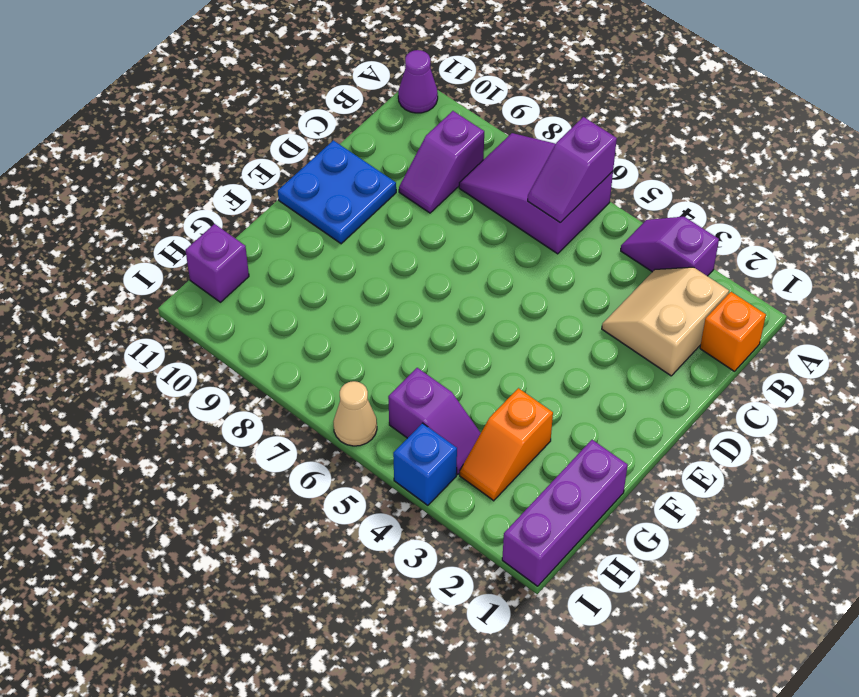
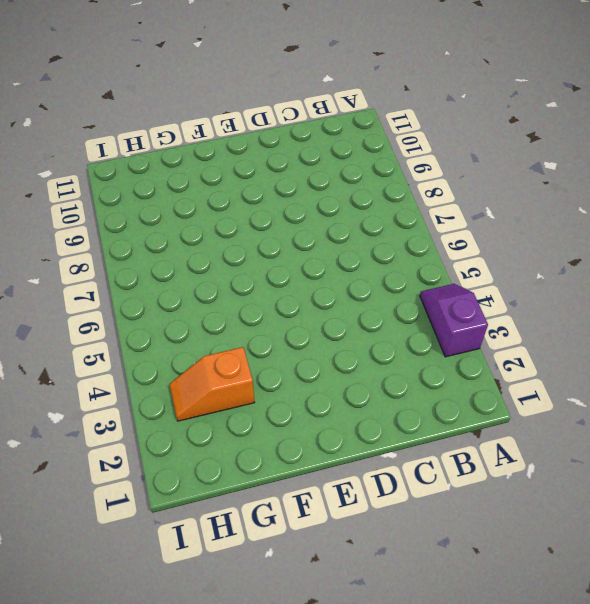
none -> purple 2x3 slope [459,133,613,254]
none -> purple 1x1 cone [398,50,438,113]
none -> orange 1x1 brick [700,292,766,371]

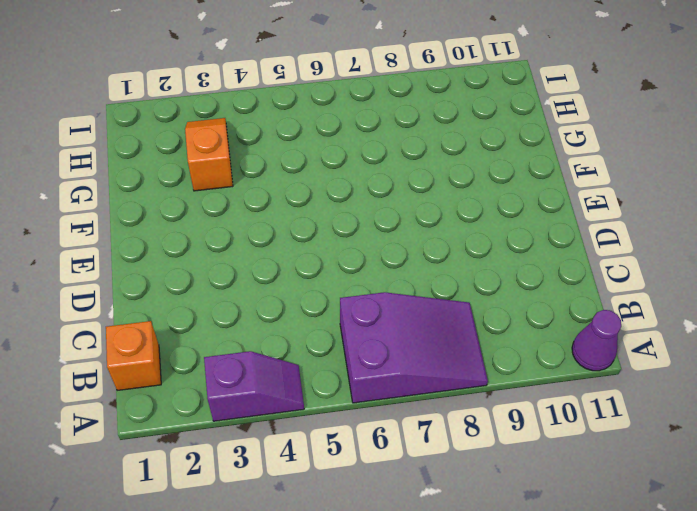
none -> tan 2x2 slope [602,267,729,376]
none -> purple 1x2 slope [399,111,484,213]
none -> blue 2x2 plate [278,140,396,244]

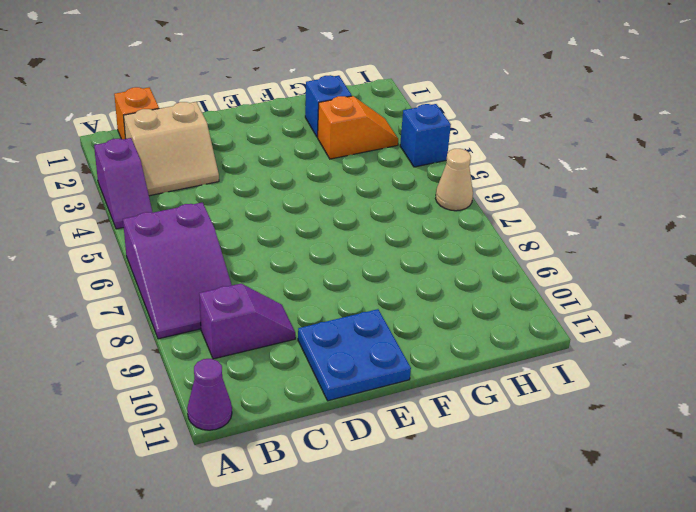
blue 1x1 brick [305,75,352,137] -> none
none -> purple 1x3 brick [502,440,628,586]
none -> purple 1x2 slope [388,368,481,475]
none -> purple 1x1 brick [185,224,249,302]

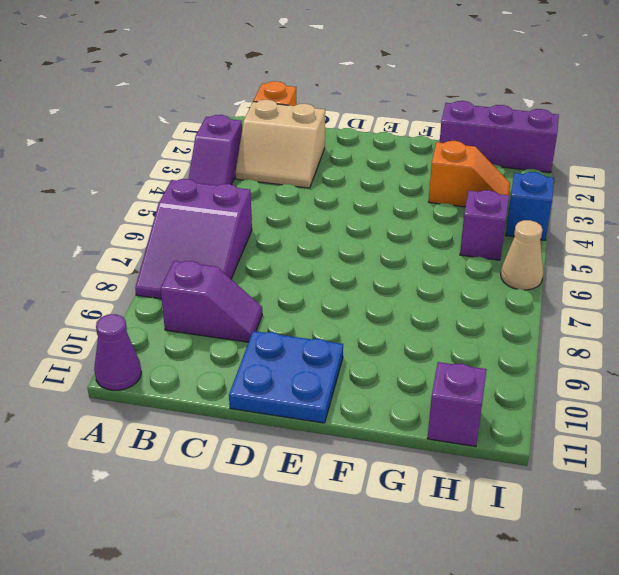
none -> purple 1x2 slope [528,117,617,223]

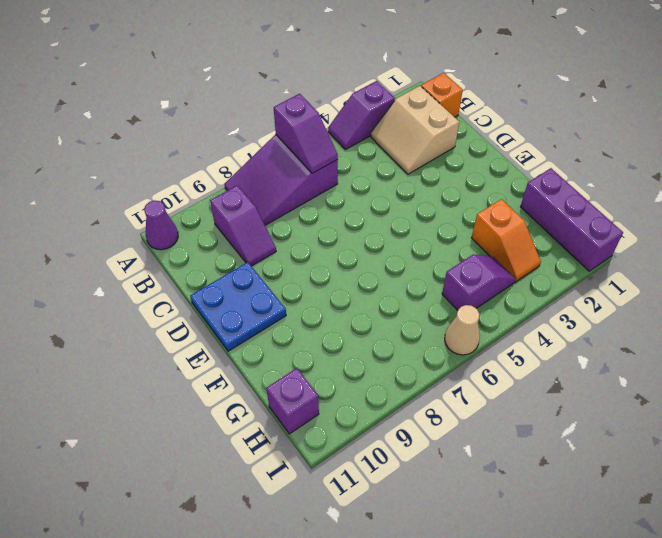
none -> blue 1x1 brick [393,423,457,505]

